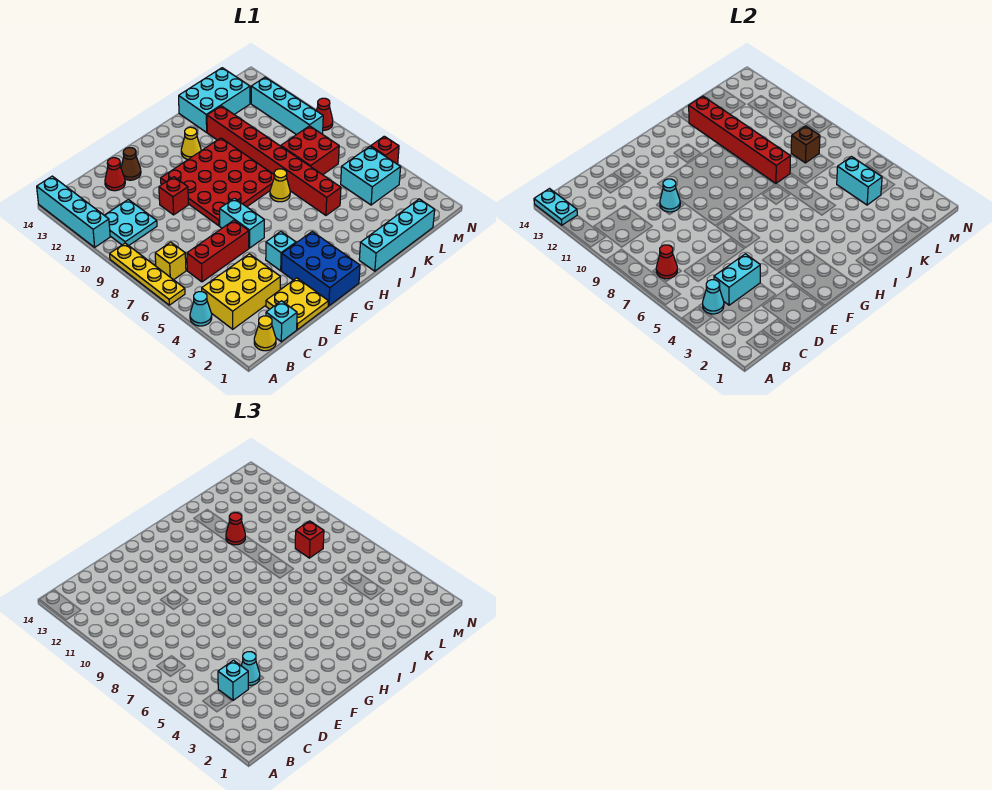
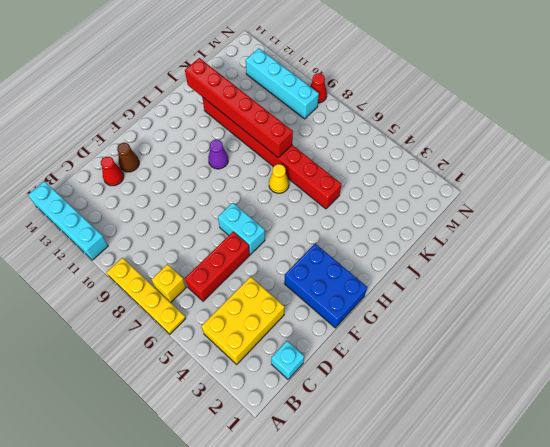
purple 1x1 cone [208,140,228,169] -> red 4x4 plate [161,138,274,226]
none -> cyan 1x1 cone [190,292,212,326]
none -> yellow 1x1 cone [254,316,276,351]
none -> cyan 2x2 plate [104,199,157,245]
none -> yellow 2x2 plate [266,278,328,330]

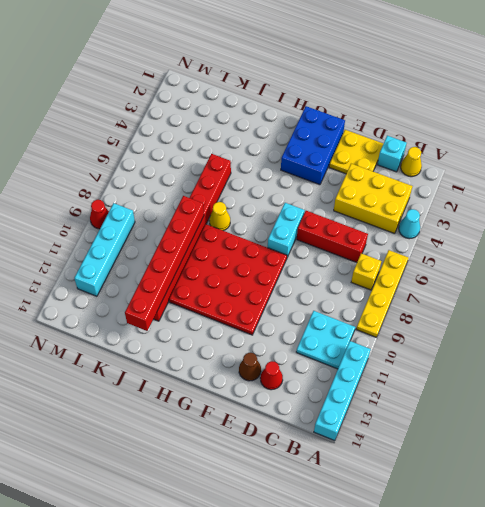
none -> red 1x1 brick [159,177,189,215]
none -> cyan 1x1 brick [266,232,296,271]
none -> yellow 1x1 cone [181,127,201,159]
none -> cyan 1x4 brick [359,199,435,271]

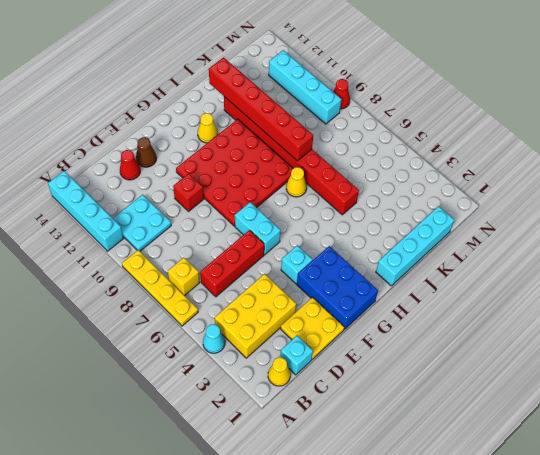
none -> cyan 2x3 brick [179,68,250,132]
none -> red 2x2 brick [281,126,339,175]
none -> cyan 2x2 brick [341,147,401,205]
none -> red 1x1 brick [371,136,399,164]

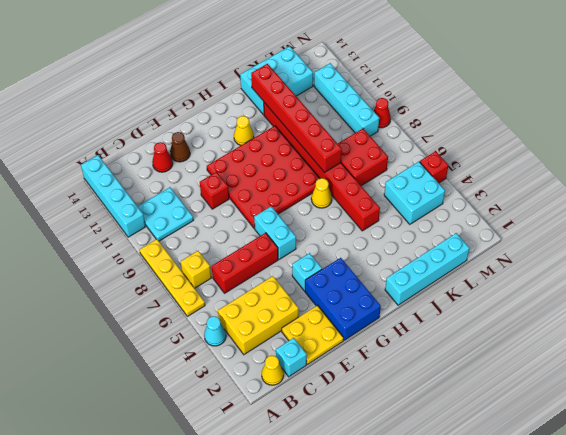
none -> cyan 1x2 plate [534,189,577,225]
none -> cyan 1x1 cone [703,280,724,314]
none -> red 1x1 cone [656,245,677,279]
none -> cyan 1x2 brick [714,254,760,305]

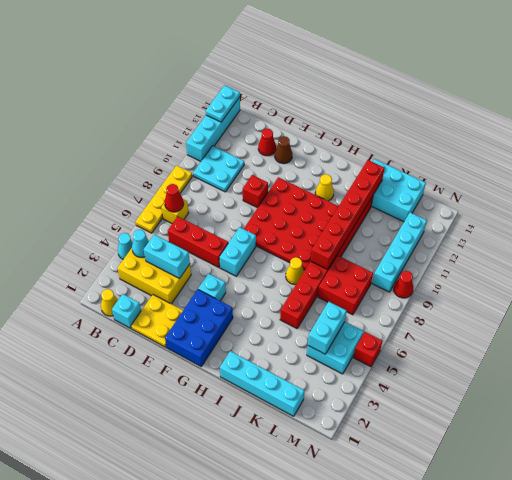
none -> cyan 1x1 cone [660,179,680,212]
none -> brown 1x1 brick [791,126,820,163]
none -> cyan 1x1 brick [218,660,248,700]
none -> cyan 1x1 cone [241,652,260,685]

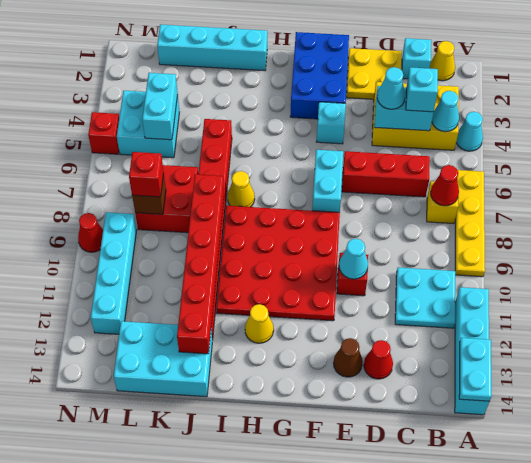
none -> red 1x1 cone [226,513,245,545]

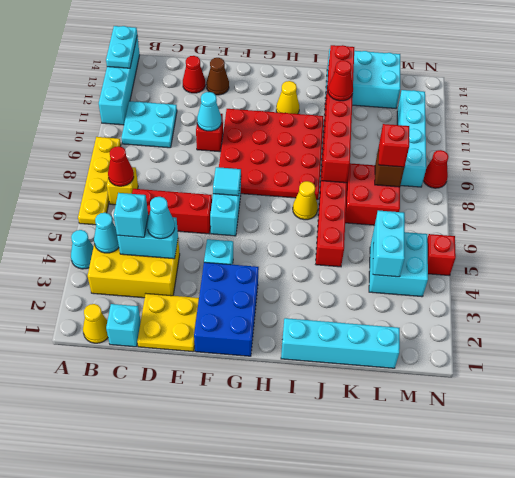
cyan 1x1 tile [213,167,241,196] -> none

